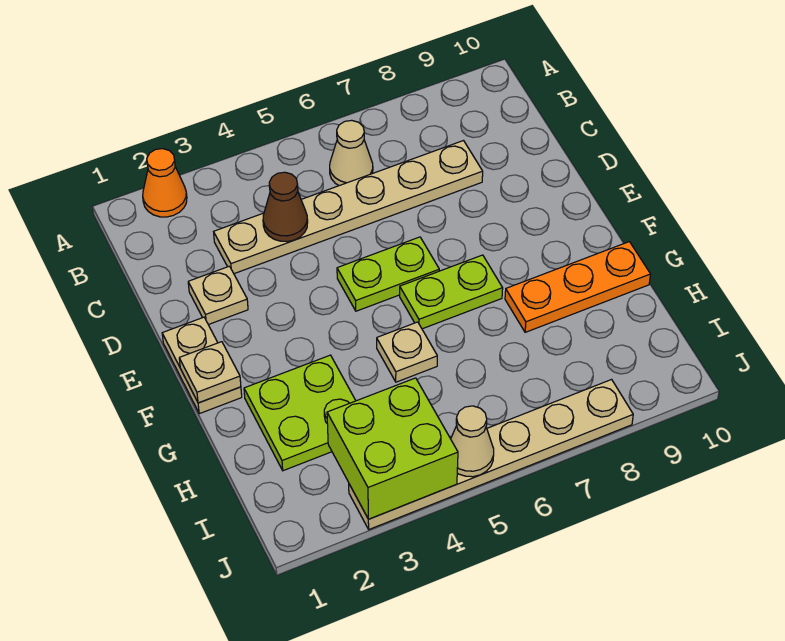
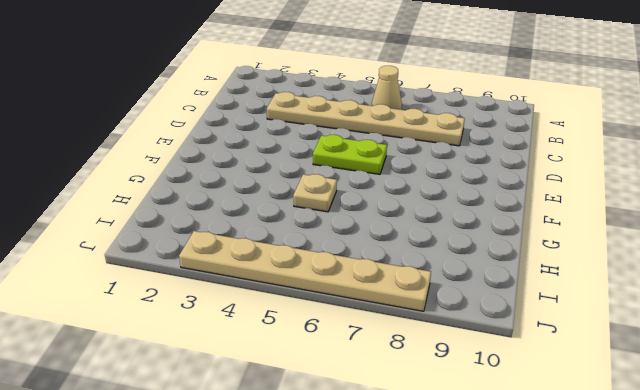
none -> orange 1x1 cone [143,149,187,217]
none -> tan 1x1 plate [188,266,248,325]
none -> tan 1x2 plate [162,317,242,414]

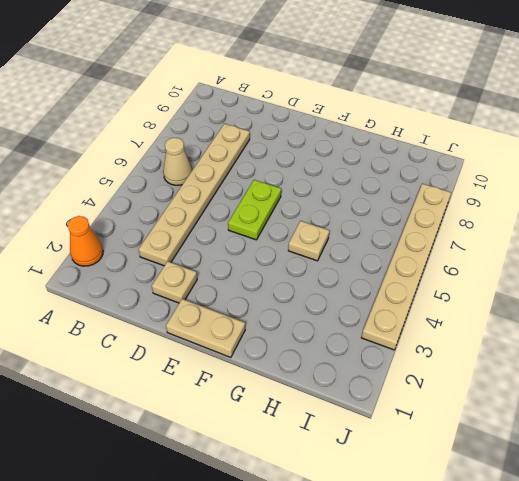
none -> lime 1x2 plate [400,255,503,329]
none -> lime 2x2 plate [244,355,356,471]
none -> orange 1x3 plate [505,242,651,332]

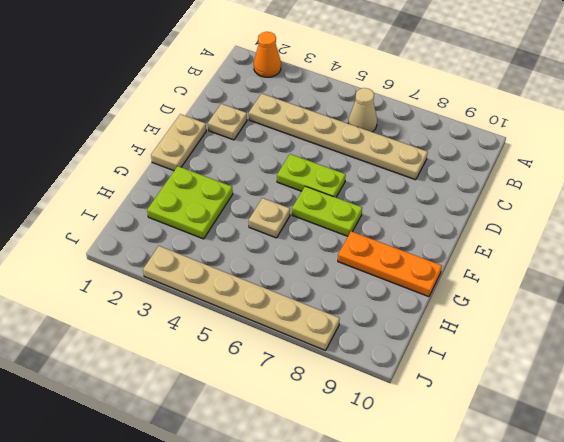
none -> brown 1x1 cone [263,172,308,242]
none -> tan 1x1 plate [179,342,241,403]
none -> lime 2x2 brick [327,378,458,519]

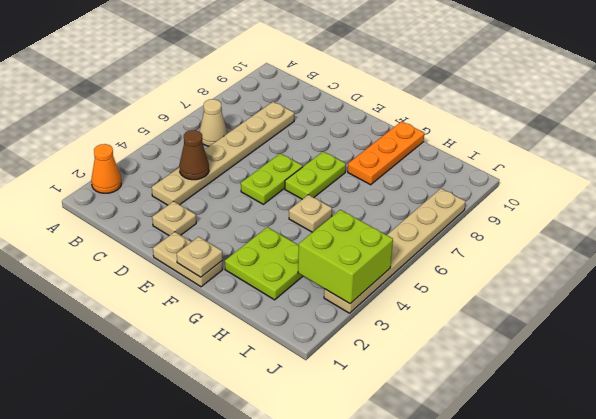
none -> tan 1x1 cone [451,406,494,477]

